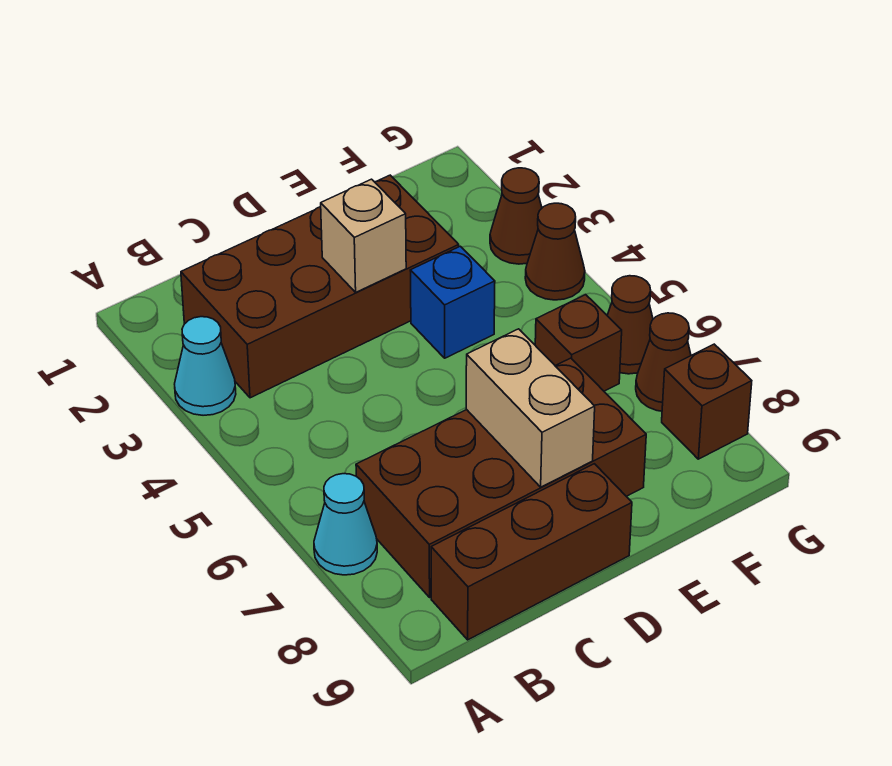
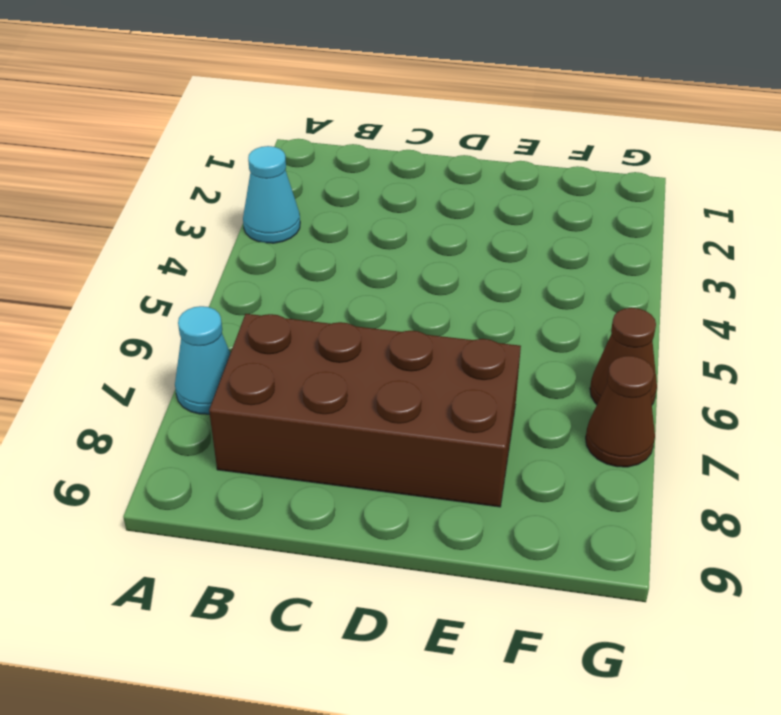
none -> brown 2x4 brick [181,175,459,398]
none -> brown 1x3 brick [431,464,632,640]
none -> blue 1x1 brick [410,246,495,358]

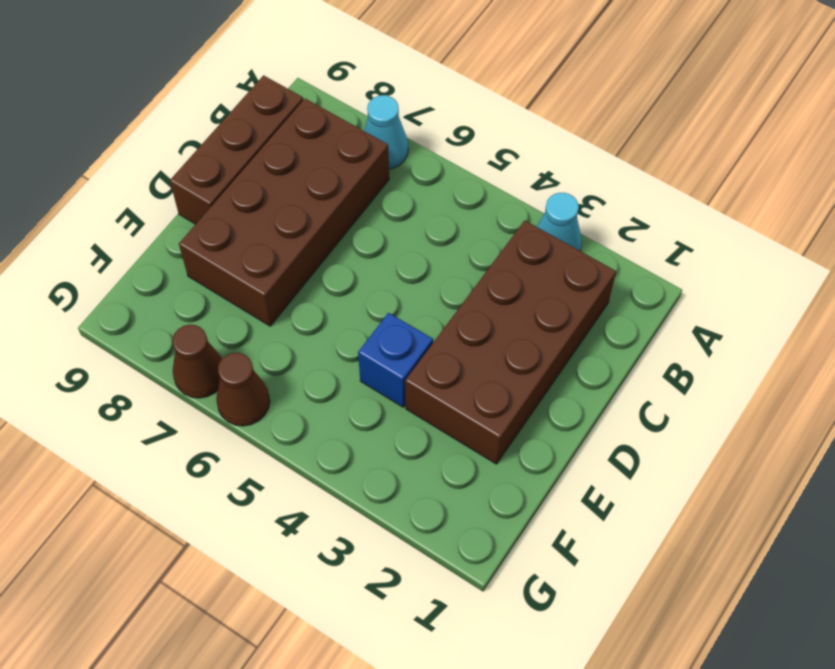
none -> brown 1x1 brick [535,295,622,391]
none -> brown 1x1 cone [490,168,542,264]
none -> brown 1x1 cone [525,203,585,300]

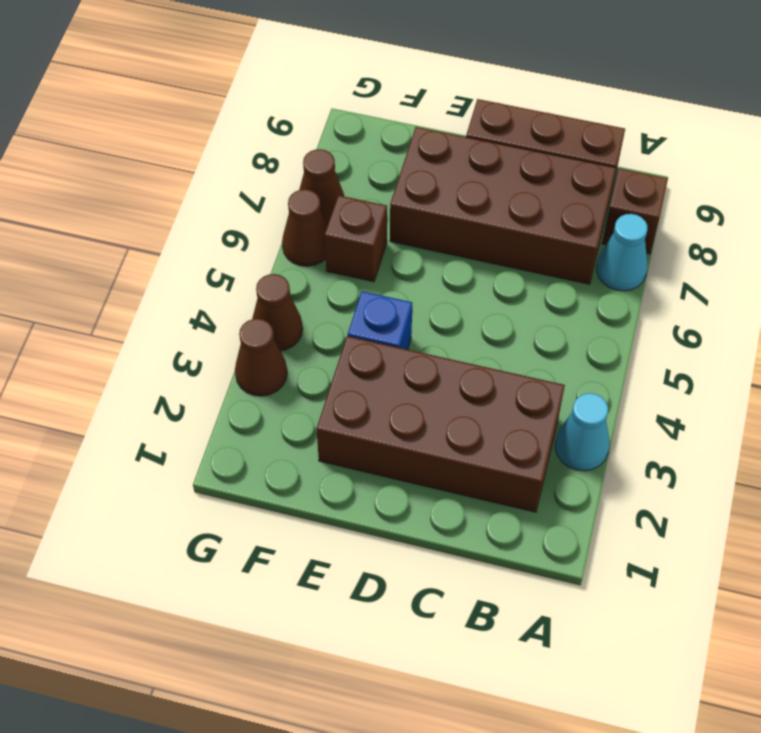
brown 1x1 brick [602,168,668,254] -> brown 1x1 brick moved to [662,344,752,459]
none -> tan 1x1 brick [321,179,406,292]
none -> tan 1x2 brick [466,329,595,487]

